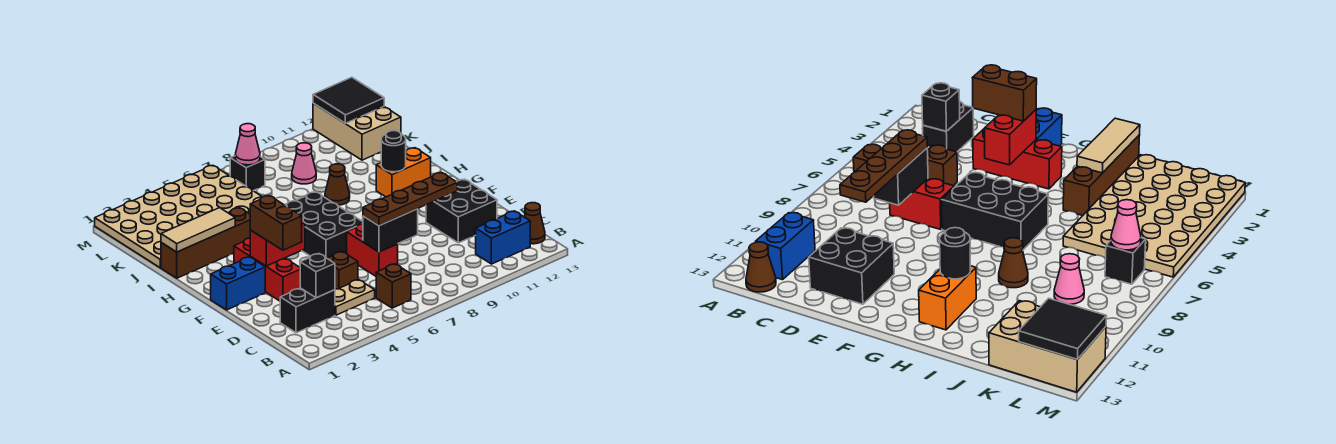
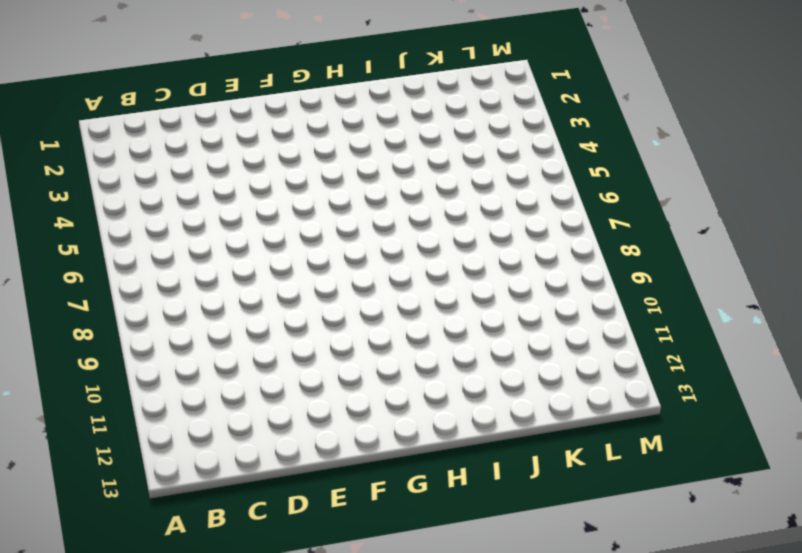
none -> brown 1x1 brick [376,264,411,308]
none -> blue 1x2 brick [476,211,530,264]
none -> brown 1x1 cone [524,203,545,244]

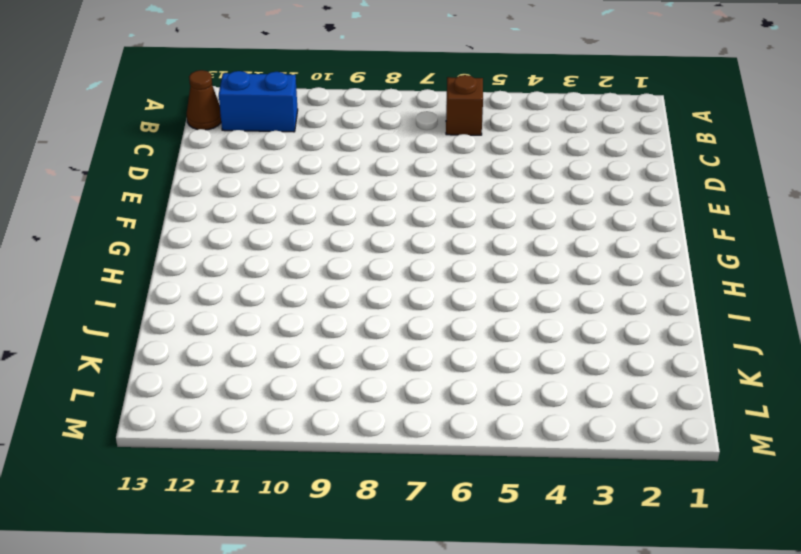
none -> black 1x2 brick [280,288,335,333]
none -> tan 1x2 plate [335,280,375,315]
none -> brown 1x1 brick [327,252,358,289]

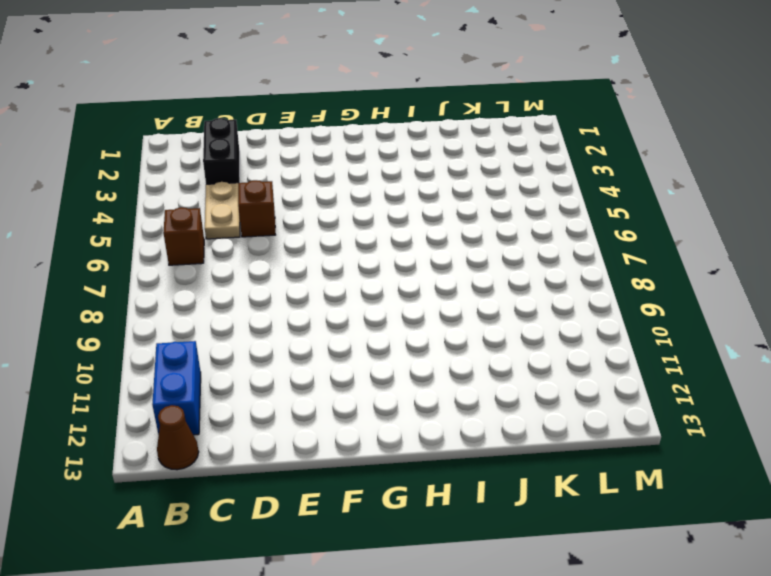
none -> red 1x2 brick [347,224,398,276]
none -> black 2x2 brick [426,179,497,243]
none -> red 1x3 brick [234,238,300,301]

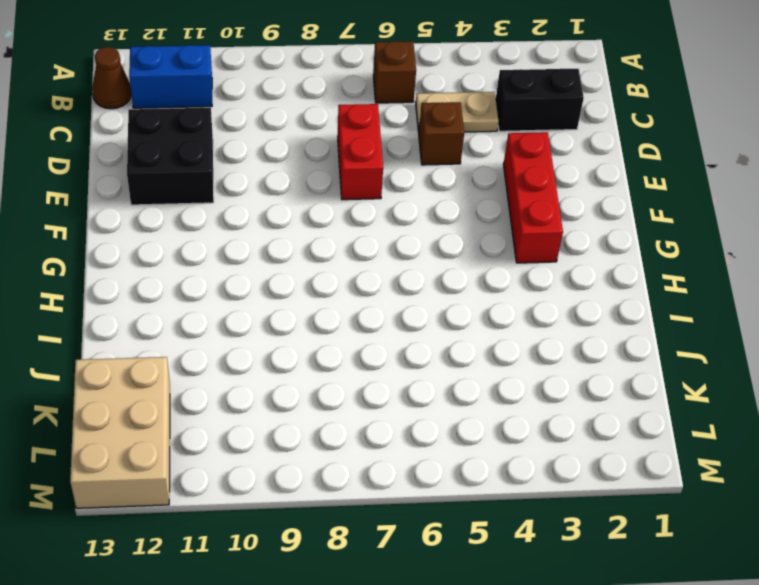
none -> blue 1x2 brick [211,257,265,310]
none -> black 2x3 brick [285,192,363,258]
none -> orange 1x2 brick [376,148,431,197]

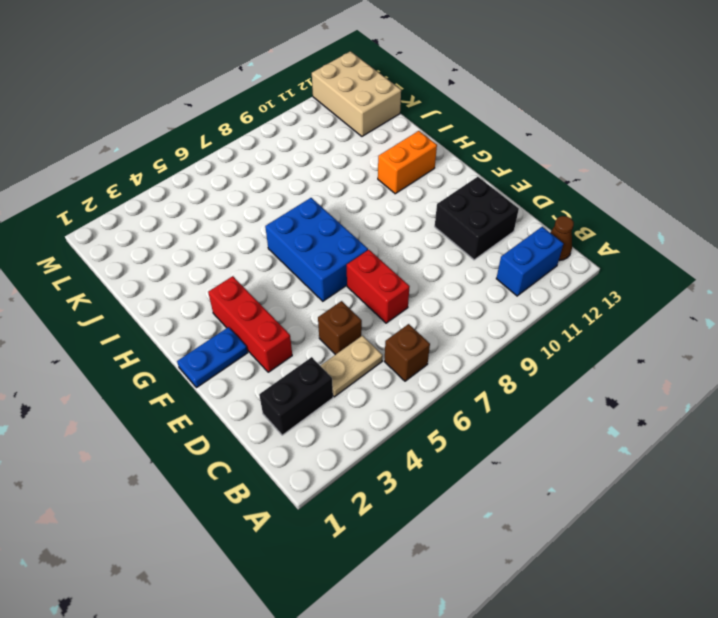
blue 1x2 plate [177,327,248,388] -> blue 1x2 brick [211,257,265,310]
blue 2x3 brick [265,198,368,301] -> black 2x3 brick [285,192,363,258]
none -> brown 1x4 brick [161,208,250,278]
none -> brown 1x1 cone [325,164,350,205]
none -> tan 4x6 plate [95,165,262,268]

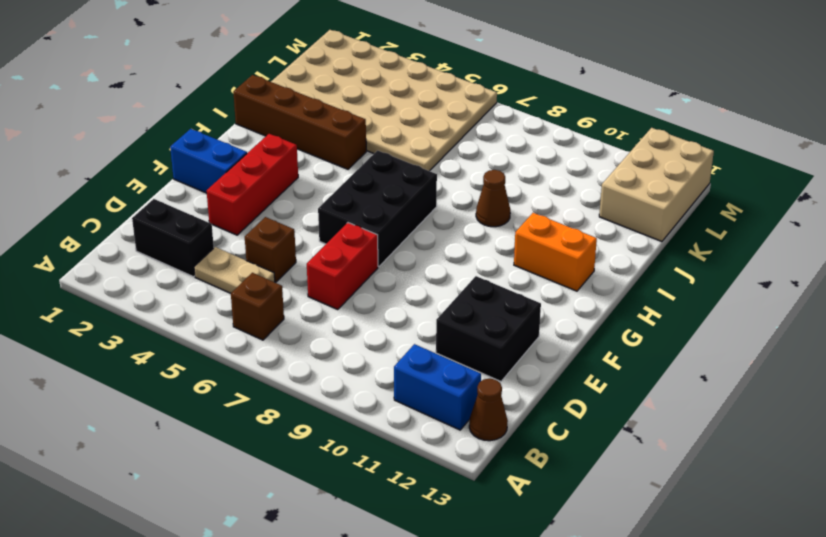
none -> pink 1x1 cone [292,143,316,184]
none -> black 1x1 brick [230,156,265,191]
none -> black 1x1 brick [300,254,335,298]

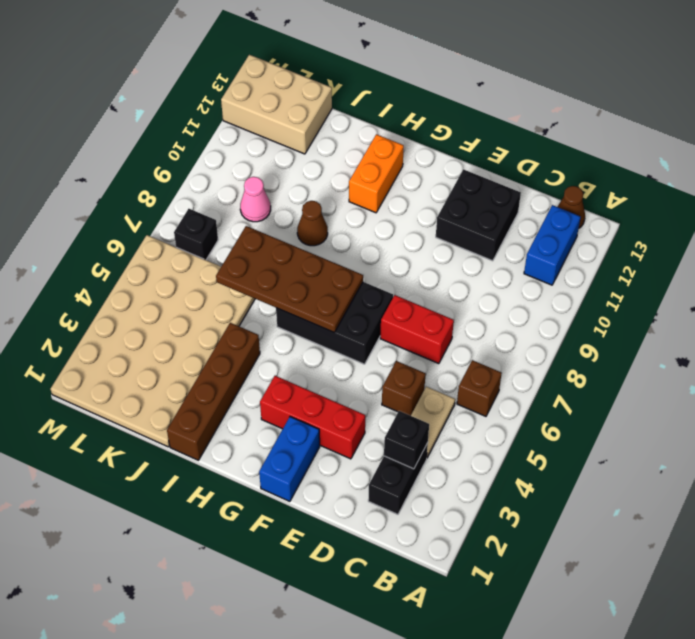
brown 2x4 plate [216,226,363,333] -> none
none -> black 1x2 brick [363,209,418,252]
none -> red 1x2 brick [250,221,305,266]
none -> black 1x1 round brick [381,131,406,172]

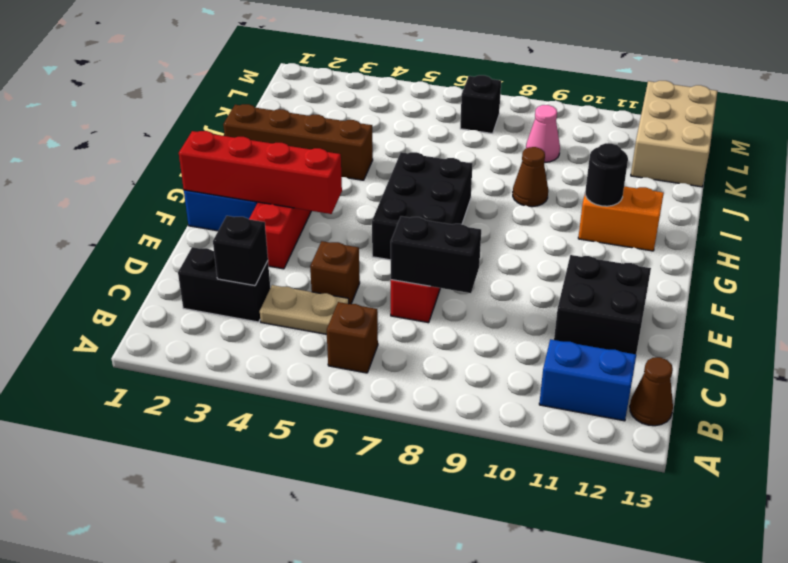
red 1x4 brick [179,131,342,214] -> red 1x2 brick [250,221,305,266]
none -> tan 4x6 plate [95,165,262,268]
none -> tan 1x3 tile [161,208,235,252]
none -> pink 1x1 cone [235,124,260,165]

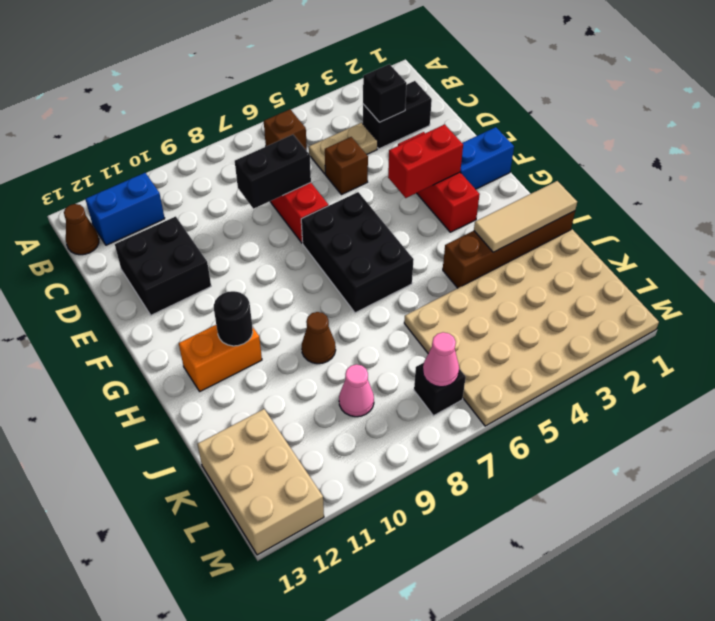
none -> black 2x2 tile [313,77,384,124]
none -> brown 1x4 plate [363,173,457,226]
none -> brown 1x2 brick [250,196,302,250]

